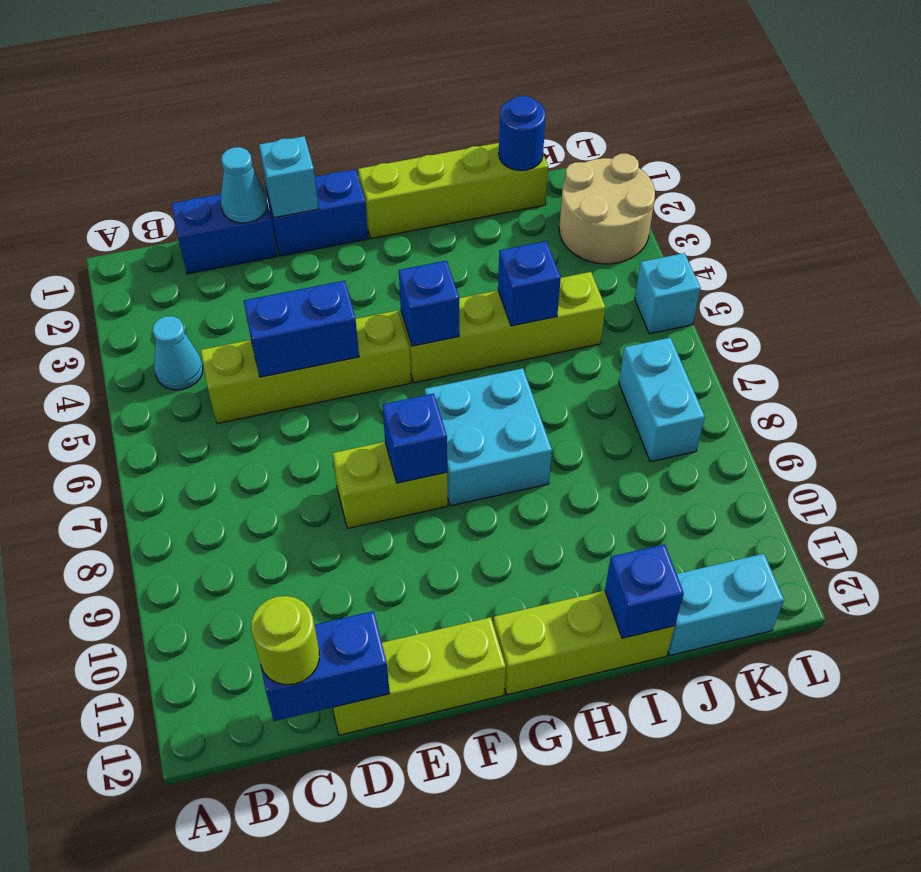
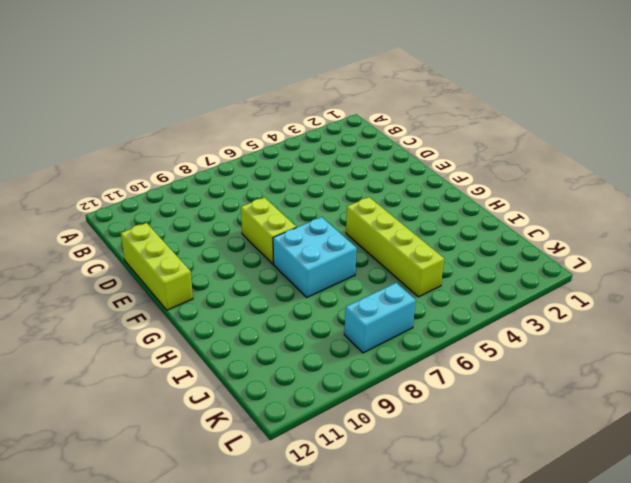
none -> cyan 1x1 cone [153,316,203,390]
none -> blue 1x2 brick [172,186,277,274]
none -> lime 1x4 brick [200,310,411,424]

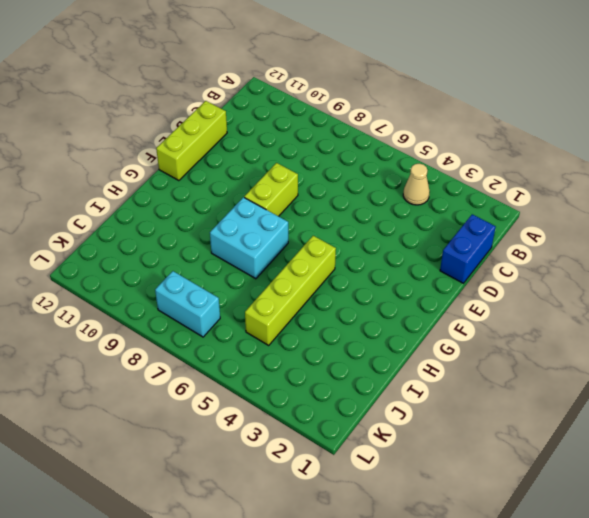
tan 1x1 cone [403,164,430,205] -> cyan 1x1 cone [153,316,203,390]
none -> lime 1x4 brick [200,310,411,424]
none -> blue 1x2 brick [266,169,368,256]
none -> lime 1x4 brick [358,143,548,239]

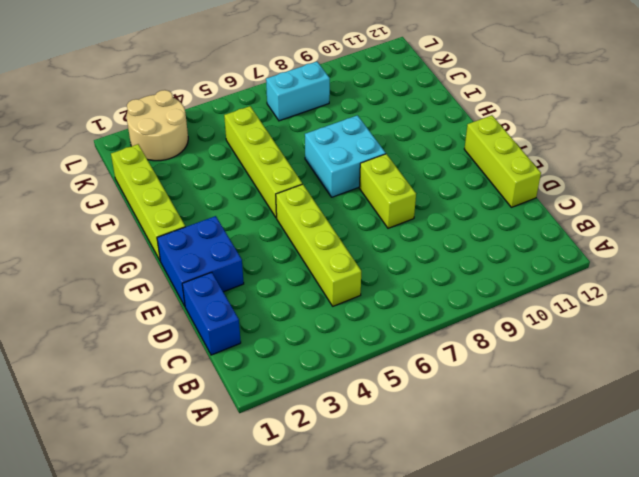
blue 2x2 brick [157,216,244,306] -> blue 1x2 brick [266,169,368,256]
none -> cyan 1x1 cone [153,316,203,390]
none -> lime 1x3 brick [493,591,675,695]
none -> cyan 1x2 brick [668,554,784,656]

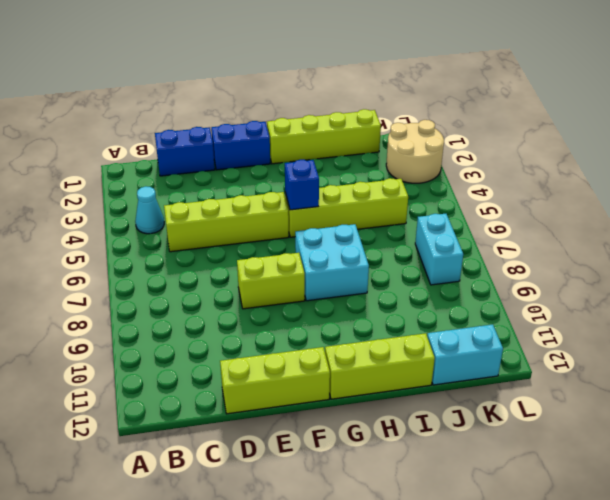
none -> cyan 1x1 brick [635,253,701,334]
none -> blue 1x2 brick [261,611,390,721]
none -> cyan 1x1 cone [221,147,267,223]

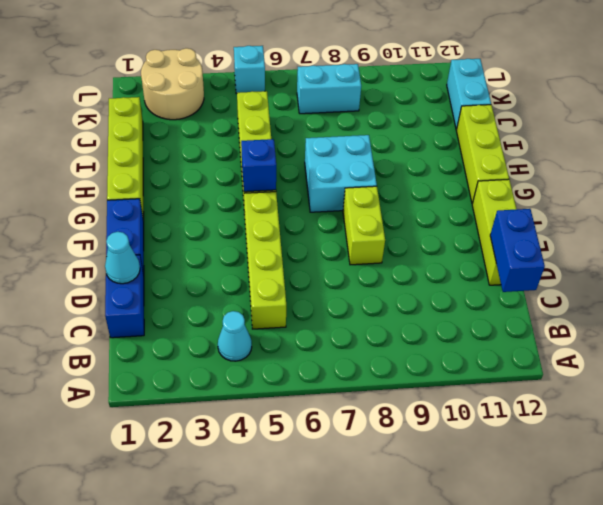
none -> blue 1x2 brick [244,281,359,377]
none -> cyan 1x1 brick [259,136,318,218]
none -> blue 1x1 brick [382,394,447,483]

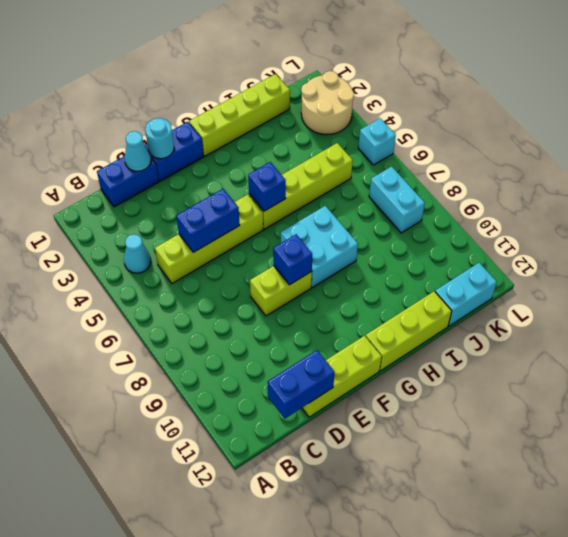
cyan 1x1 round brick [145,118,174,159] -> cyan 1x1 brick [259,136,318,218]
none -> blue 1x1 brick [498,241,561,326]
none -> blue 1x1 brick [605,544,684,638]
none -> blue 1x1 round brick [499,96,546,171]

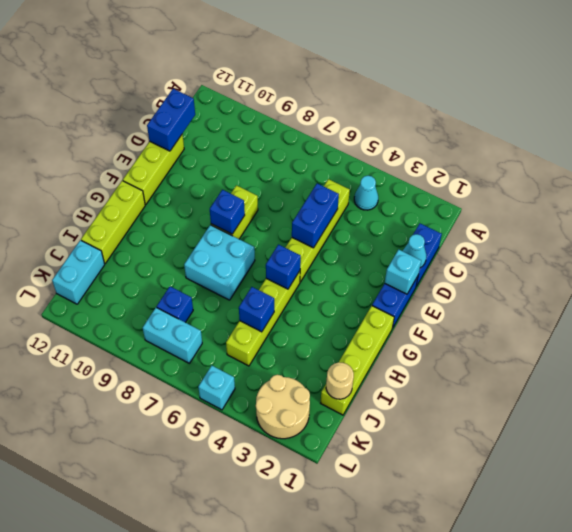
tan 1x1 round brick [326,362,354,399] -> blue 1x1 round brick [499,96,546,171]
blue 1x1 brick [157,287,193,322] -> blue 1x1 brick moved to [605,544,684,638]
none -> lime 1x1 round brick [251,596,320,685]

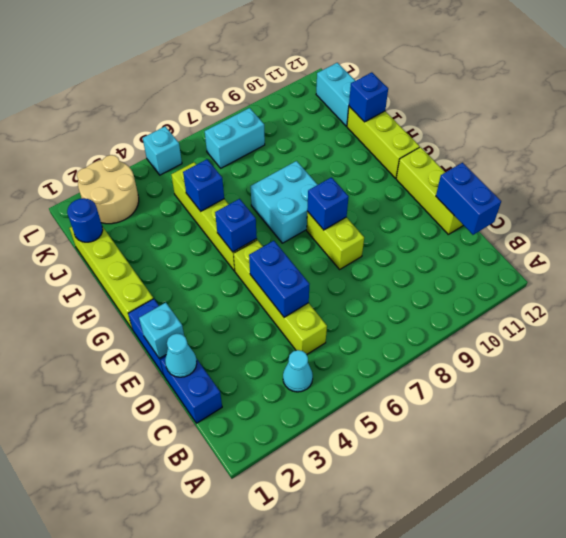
none -> lime 1x1 round brick [251,596,320,685]

